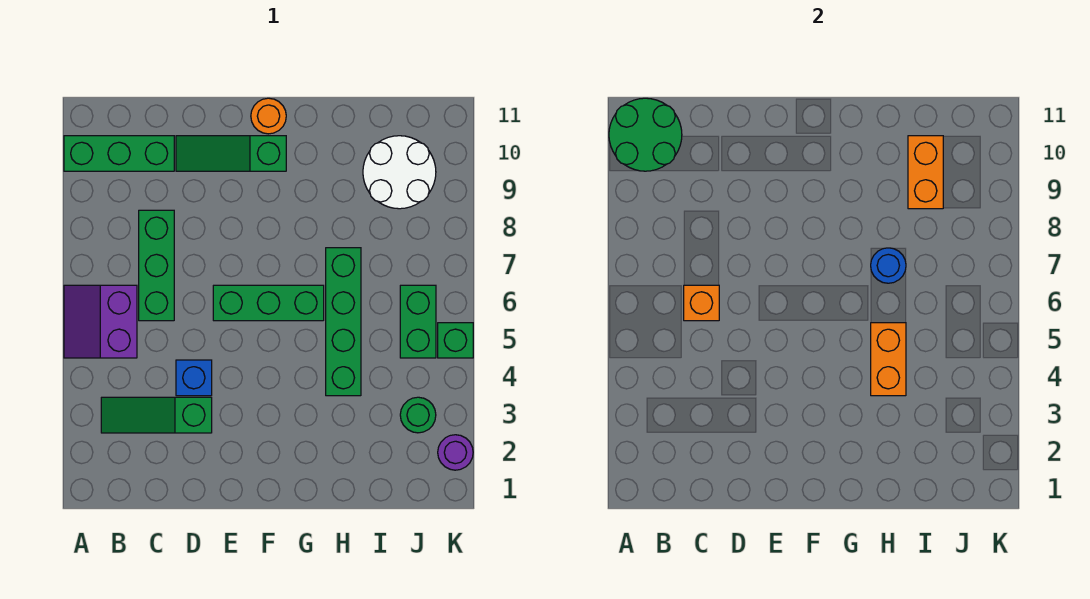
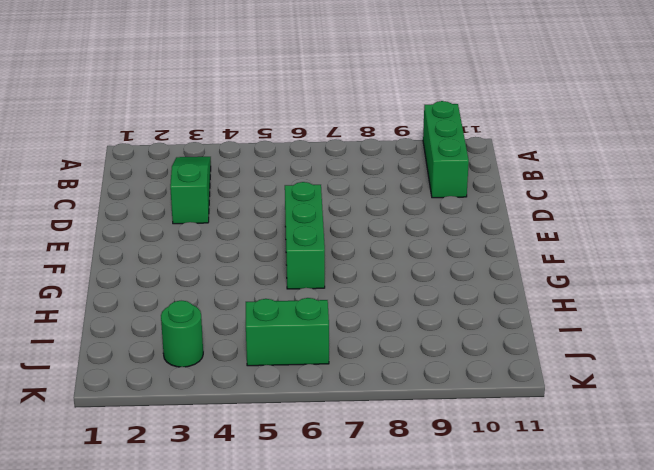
none -> purple 2x2 slope [64,285,137,358]
none -> green 1x3 brick [139,210,174,321]
none -> blue 1x1 brick [176,360,212,396]

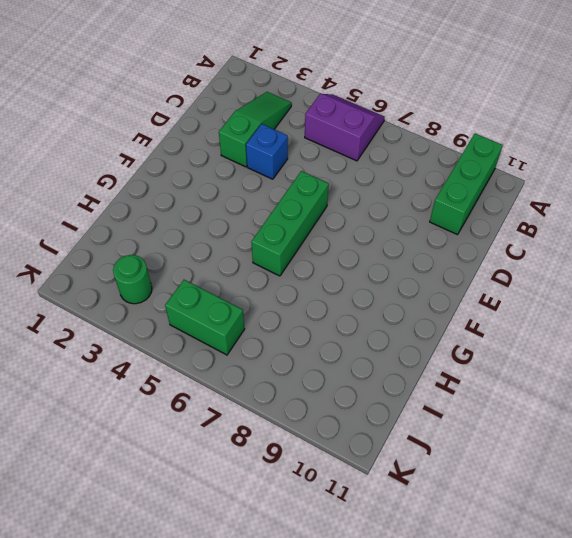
none -> green 1x3 brick [139,210,174,321]
none -> green 1x3 slope [176,136,286,171]
none -> orange 1x1 round brick [251,98,286,134]

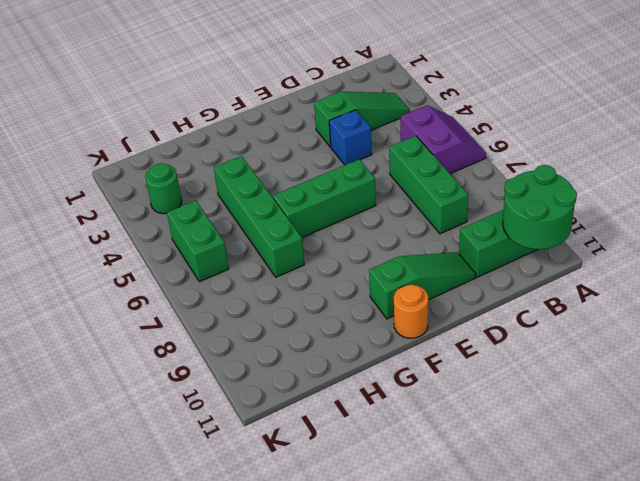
none -> white 2x2 round brick [363,136,436,209]
none -> purple 1x1 round brick [438,435,473,470]
none -> green 1x1 brick [438,323,473,358]

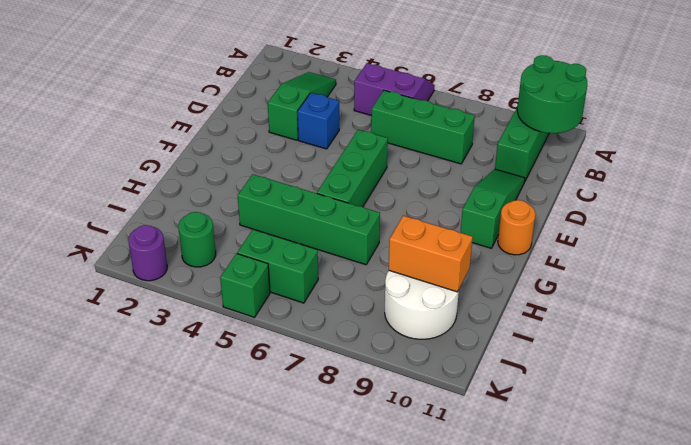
none -> orange 1x1 brick [684,285,719,321]
none -> orange 1x2 brick [871,323,906,396]
none -> blue 1x1 round brick [871,248,906,283]

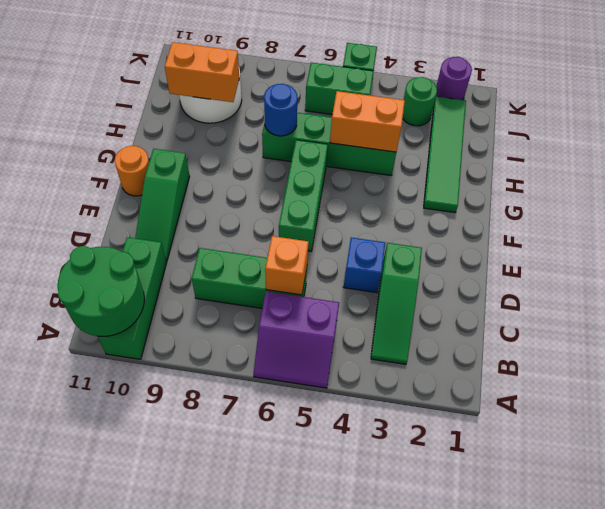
green 1x4 tile [424,97,466,213] -> none

